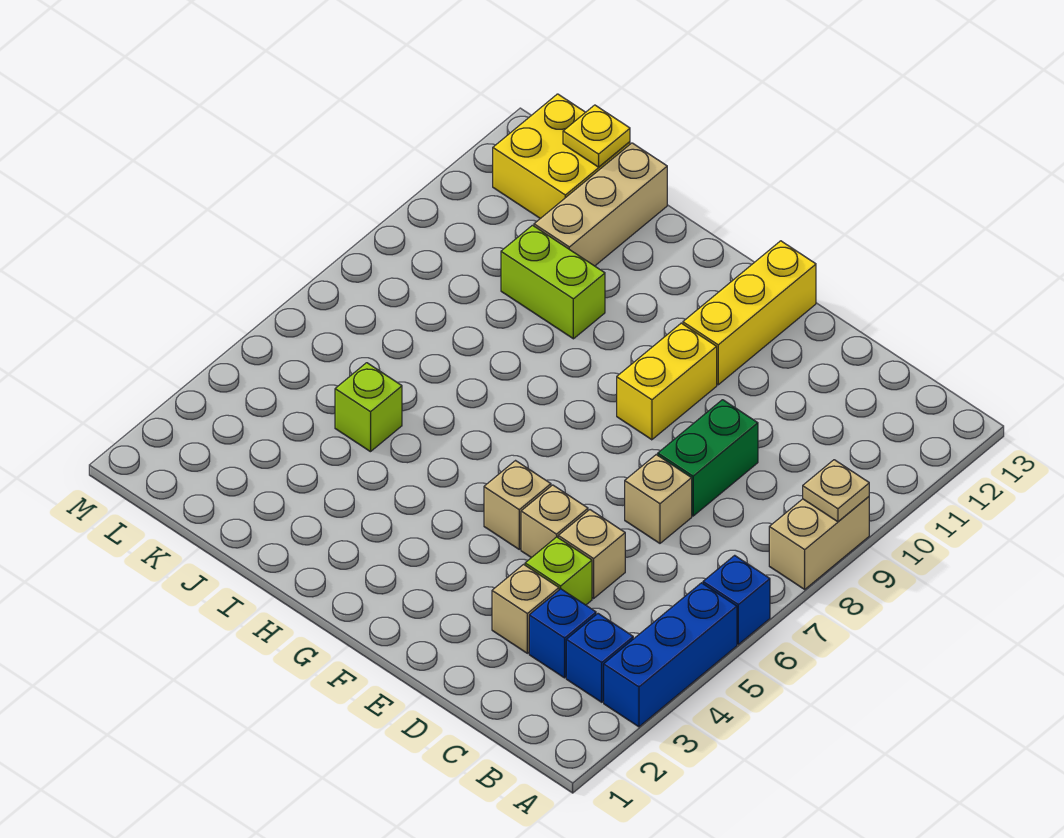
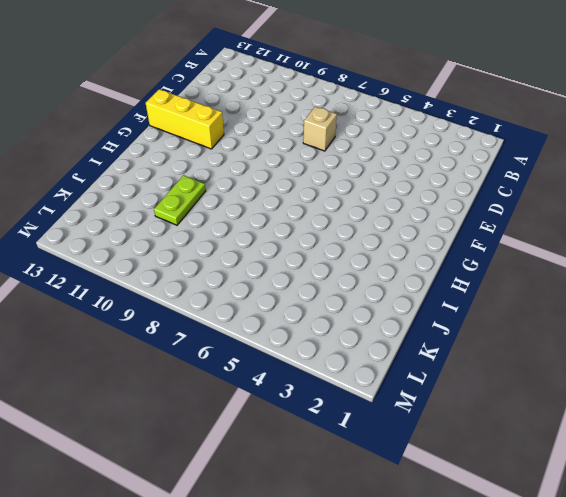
lime 1x2 plate [154,175,206,225] -> lime 1x2 brick [501,225,605,339]
none -> blue 1x3 brick [604,583,737,727]
none -> blue 1x1 brick [703,555,770,644]
none -> tan 1x2 brick [769,497,869,589]

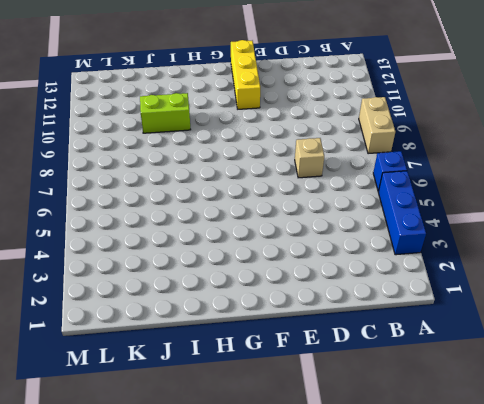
none -> blue 1x1 brick [566,614,633,702]
none -> blue 1x1 brick [529,589,596,678]
none -> tan 1x1 brick [492,564,559,653]

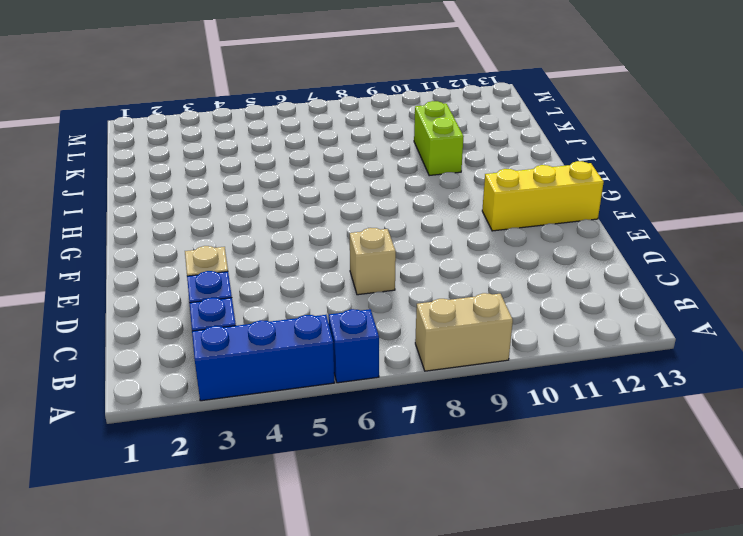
none -> lime 1x1 brick [525,537,592,605]
none -> tan 1x1 brick [558,510,625,598]
none -> green 1x2 brick [658,400,758,516]

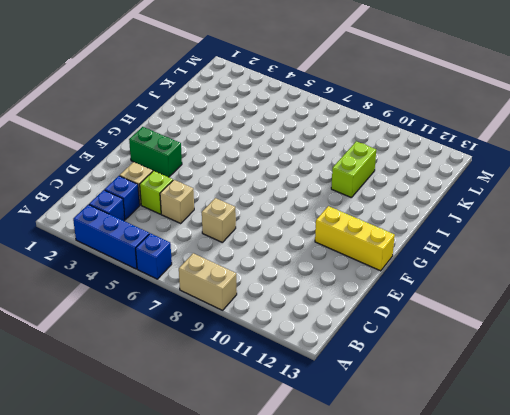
green 1x2 brick [129,127,182,177] -> green 1x2 brick moved to [658,400,758,516]
none -> tan 1x1 brick [521,485,588,558]
none -> tan 1x1 brick [484,461,551,549]
none -> yellow 1x2 brick [617,323,717,440]

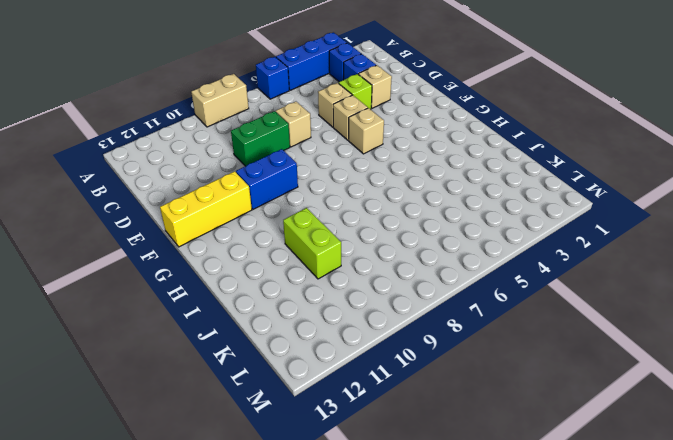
blue 1x2 brick [236,149,298,209] -> yellow 1x2 brick [617,323,717,440]
none -> lime 1x1 brick [335,363,402,452]
none -> tan 1x3 brick [534,143,667,266]
none -> yellow 2x2 brick [493,94,630,219]

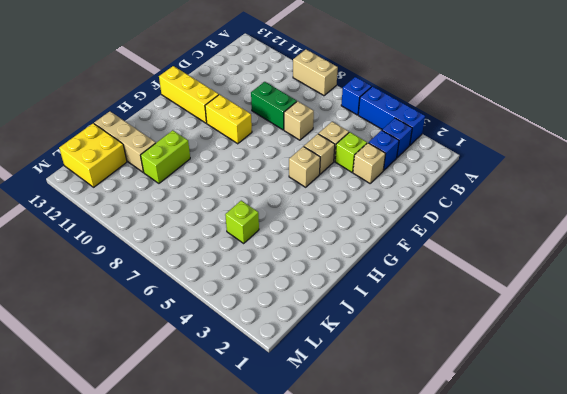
none -> tan 1x1 plate [803,460,869,522]
none -> yellow 1x1 plate [563,105,630,167]

